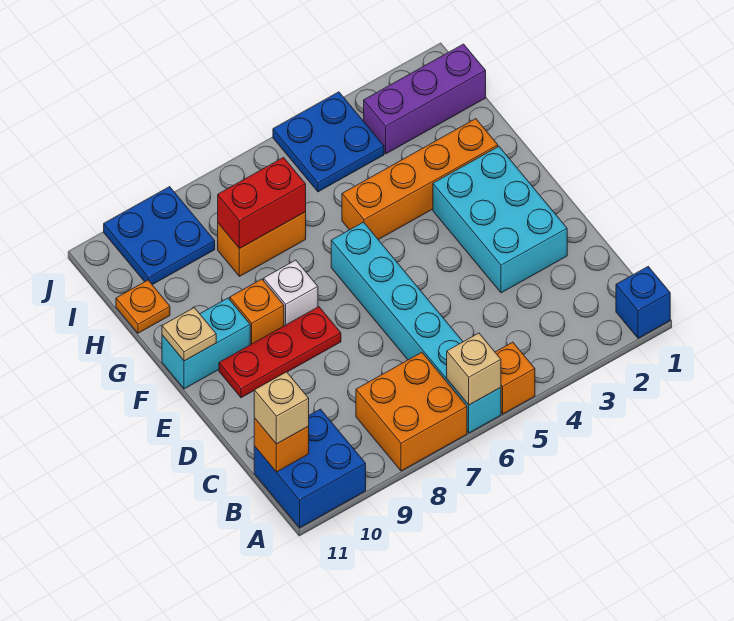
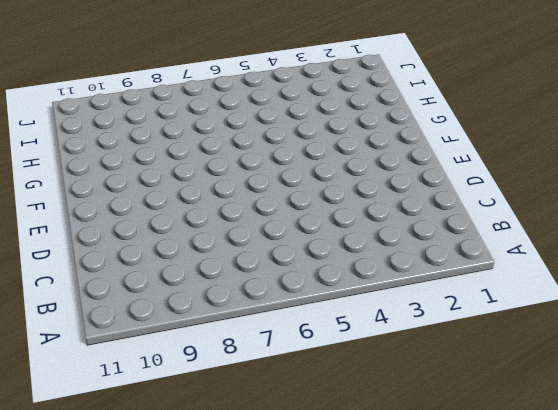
none -> blue 1x1 brick [616,267,670,338]
none -> orange 1x1 brick [495,342,535,414]
none -> cyan 1x6 brick [331,222,501,433]

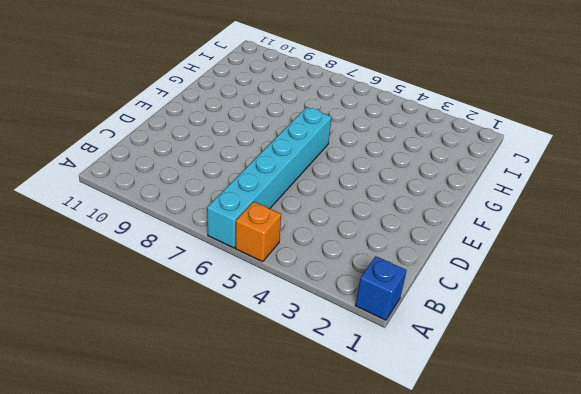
none -> orange 2x2 brick [356,353,467,471]
none -> blue 2x2 brick [254,409,366,528]
none -> cyan 2x3 brick [433,147,567,293]

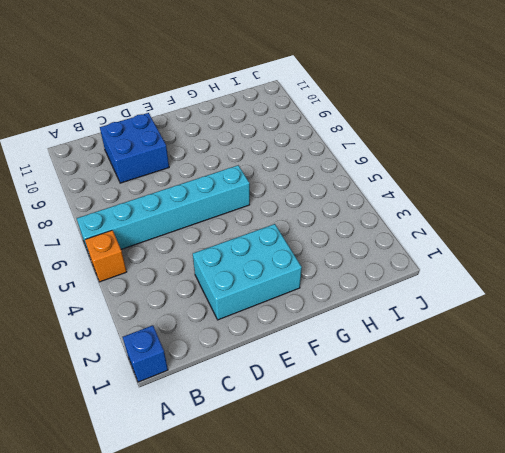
blue 2x2 brick [100,113,169,183] -> blue 2x2 brick moved to [254,409,366,528]
none -> orange 2x2 brick [356,353,467,471]
none -> red 1x3 plate [219,307,341,398]
none -> white 1x1 brick [264,260,318,326]

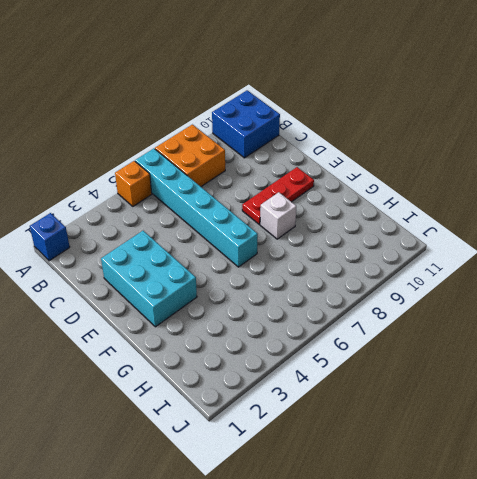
none -> orange 1x1 brick [230,279,284,345]
none -> cyan 1x2 brick [162,298,250,389]
none -> orange 1x4 brick [342,119,498,240]

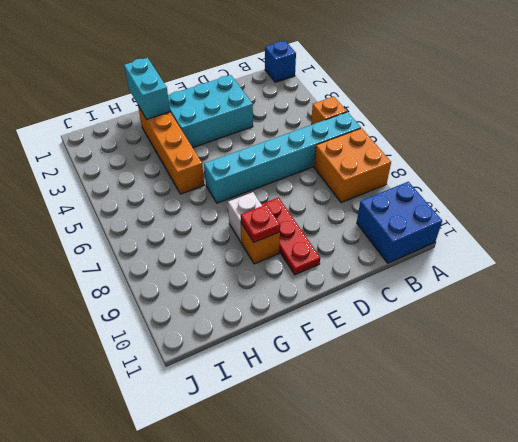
red 1x1 plate [241,205,280,242] -> none
cyan 1x2 brick [124,58,170,119] -> cyan 1x2 brick moved to [162,298,250,389]
none -> orange 1x2 brick [218,212,306,276]
none -> orange 1x1 plate [116,280,170,333]
none -> purple 1x3 brick [364,44,486,154]

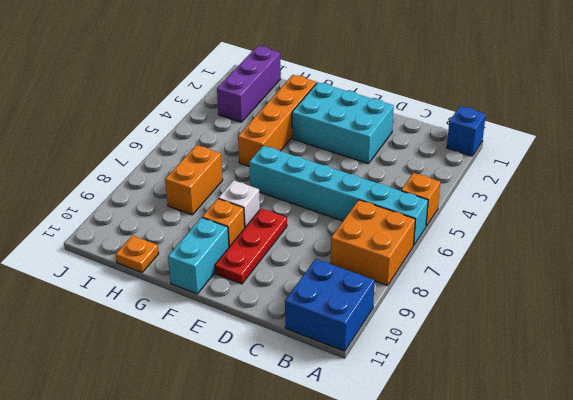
none -> blue 2x2 plate [273,92,384,192]
none -> blue 2x2 plate [104,187,215,285]
none -> tan 1x1 brick [447,333,501,405]

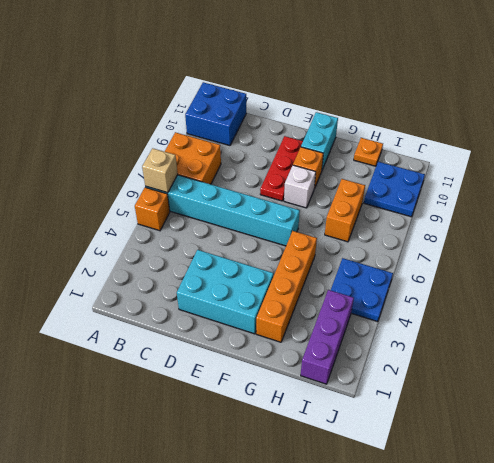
none -> blue 1x1 brick [616,267,670,338]
none -> orange 1x1 brick [254,418,309,472]
none -> tan 1x1 plate [162,308,216,361]

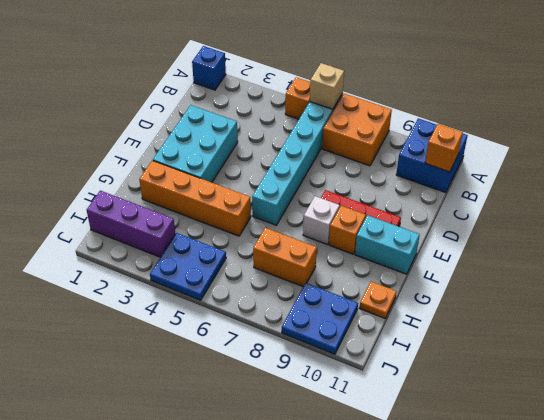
none -> tan 1x1 plate [162,308,216,361]
none -> red 1x2 brick [218,158,306,249]
none -> tan 1x1 brick [254,372,309,444]

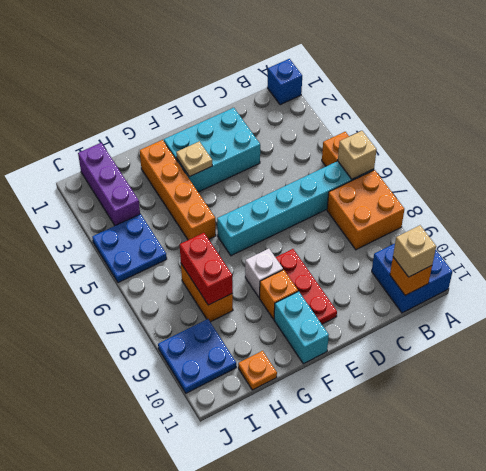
tan 1x1 plate [176,141,212,177] -> tan 1x1 plate moved to [162,308,216,361]

